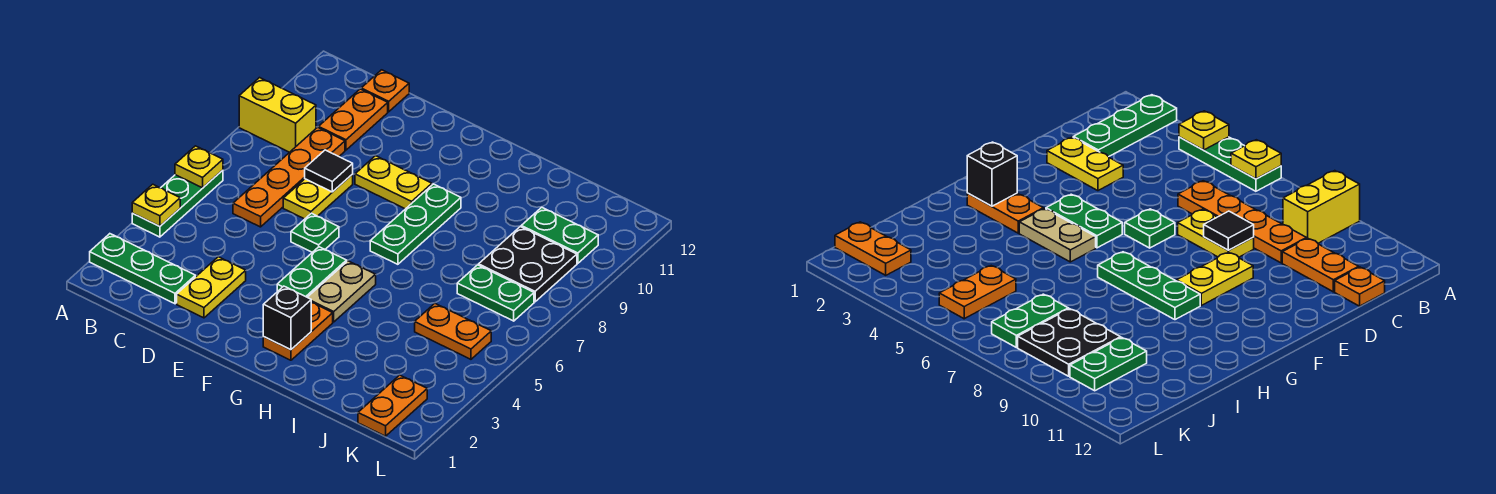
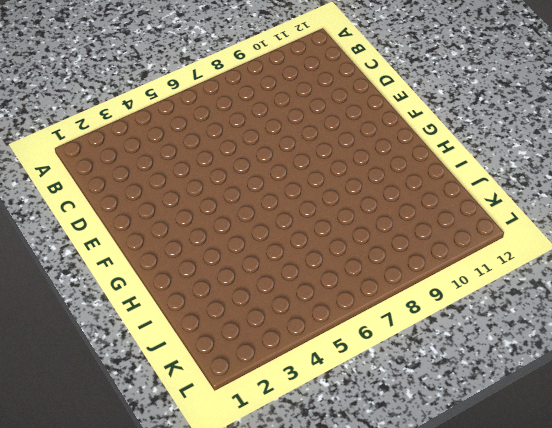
none -> green 1x3 plate [90,234,195,304]
none -> green 1x3 plate [132,170,223,237]
none -> yellow 1x2 brick [239,78,316,152]

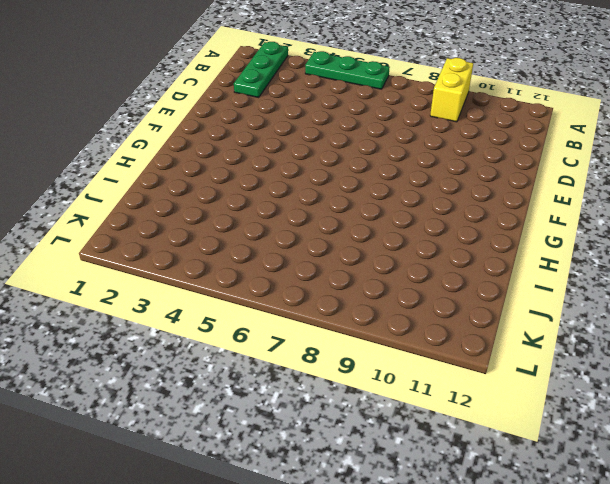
none -> orange 1x4 plate [233,127,345,227]
none -> orange 1x2 plate [319,89,388,150]
none -> orange 1x1 plate [361,70,409,112]

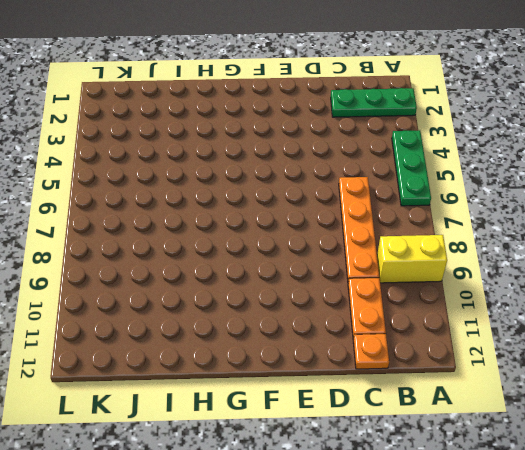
none -> yellow 1x2 plate [177,257,246,318]
none -> yellow 1x2 plate [283,174,353,219]
none -> green 1x1 plate [291,213,339,252]

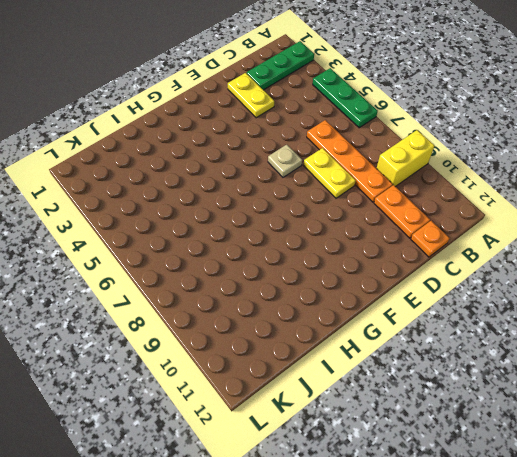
tan 1x1 plate [268,145,302,177] -> green 1x1 plate [291,213,339,252]
none -> yellow 1x2 plate [355,156,432,209]
none -> green 1x2 plate [277,247,347,297]
none -> orange 1x2 plate [263,303,333,360]

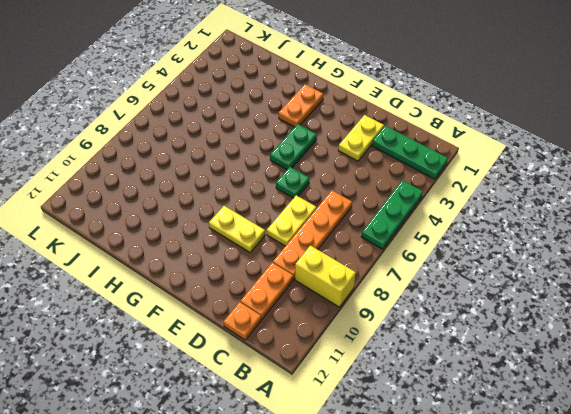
none -> tan 1x2 plate [307,261,376,322]
none -> green 1x3 plate [370,184,461,264]
none -> orange 1x2 plate [415,304,491,359]

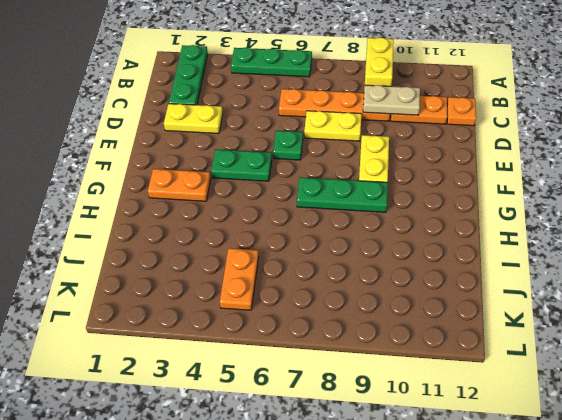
tan 1x2 plate [363,85,420,115] -> tan 1x2 plate moved to [307,261,376,322]
none -> green 1x2 plate [457,265,534,321]
none -> black 2x2 plate [479,227,577,302]
none -> green 1x2 plate [521,207,598,263]

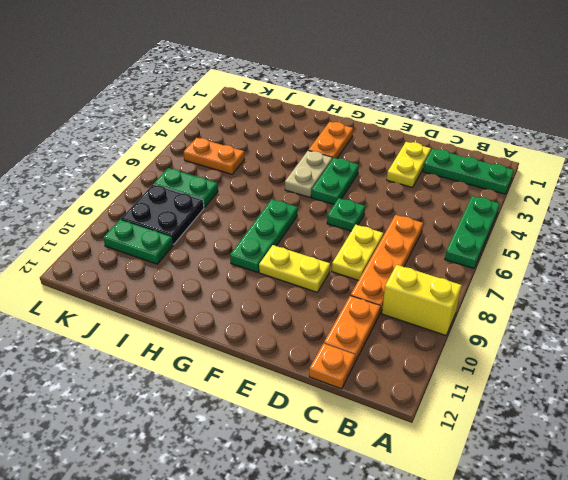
none -> orange 1x2 plate [358,375,427,436]
none -> yellow 1x1 plate [132,184,180,226]
none -> yellow 1x1 plate [175,146,223,188]

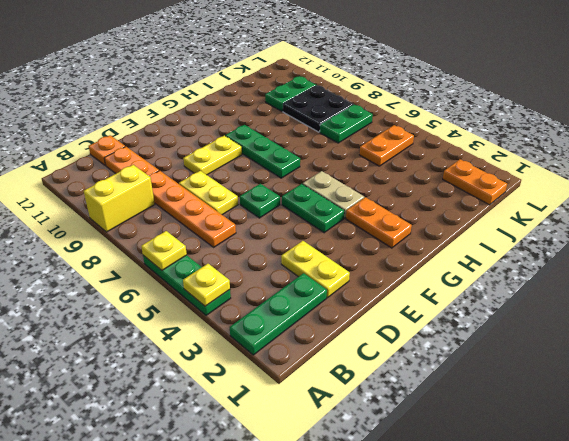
none -> black 1x1 tile [305,150,353,192]
none -> black 1x1 brick [263,286,312,350]

